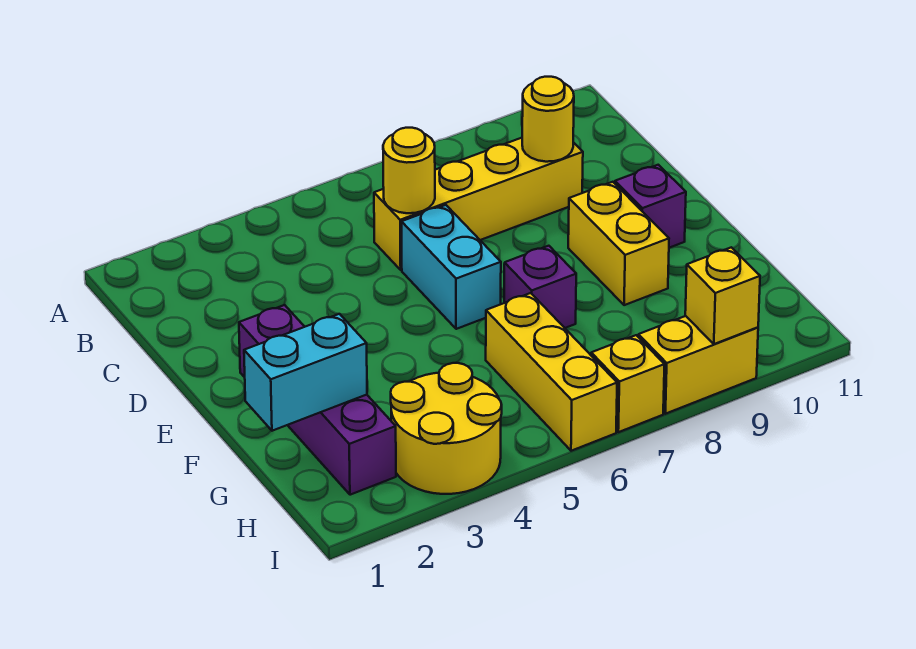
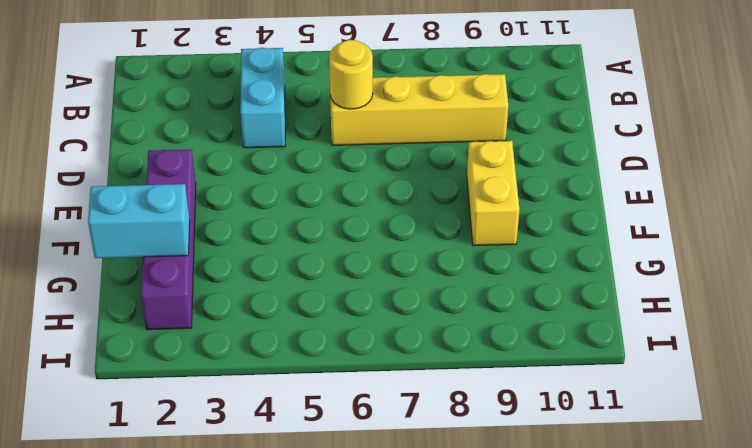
cyan 1x2 brick [240,48,285,148] -> cyan 1x2 brick moved to [402,205,501,329]
none -> purple 1x1 brick [615,165,686,248]
none -> purple 1x1 brick [504,246,576,328]
none -> yellow 1x3 brick [486,293,617,451]

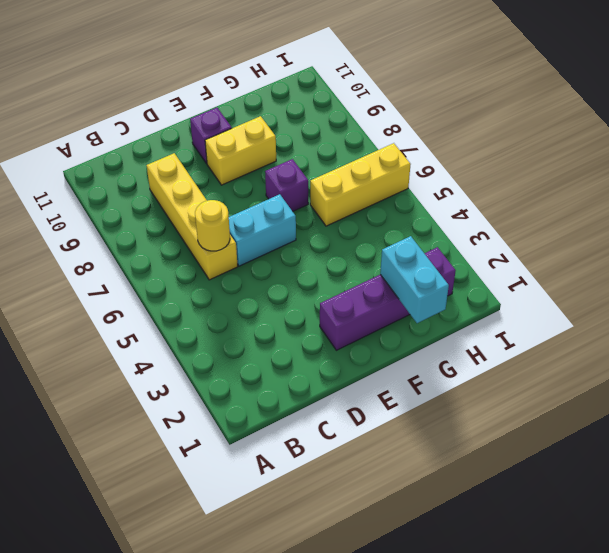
none -> yellow 2x2 round brick [391,363,502,494]
none -> yellow 1x1 brick [591,335,664,432]
none -> yellow 1x2 brick [638,316,758,414]

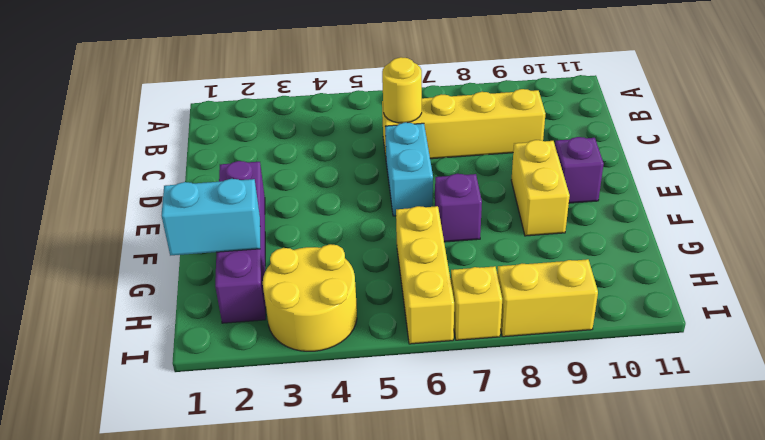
none -> yellow 1x1 round brick [522,77,574,162]
none -> yellow 1x1 brick [685,247,760,344]

